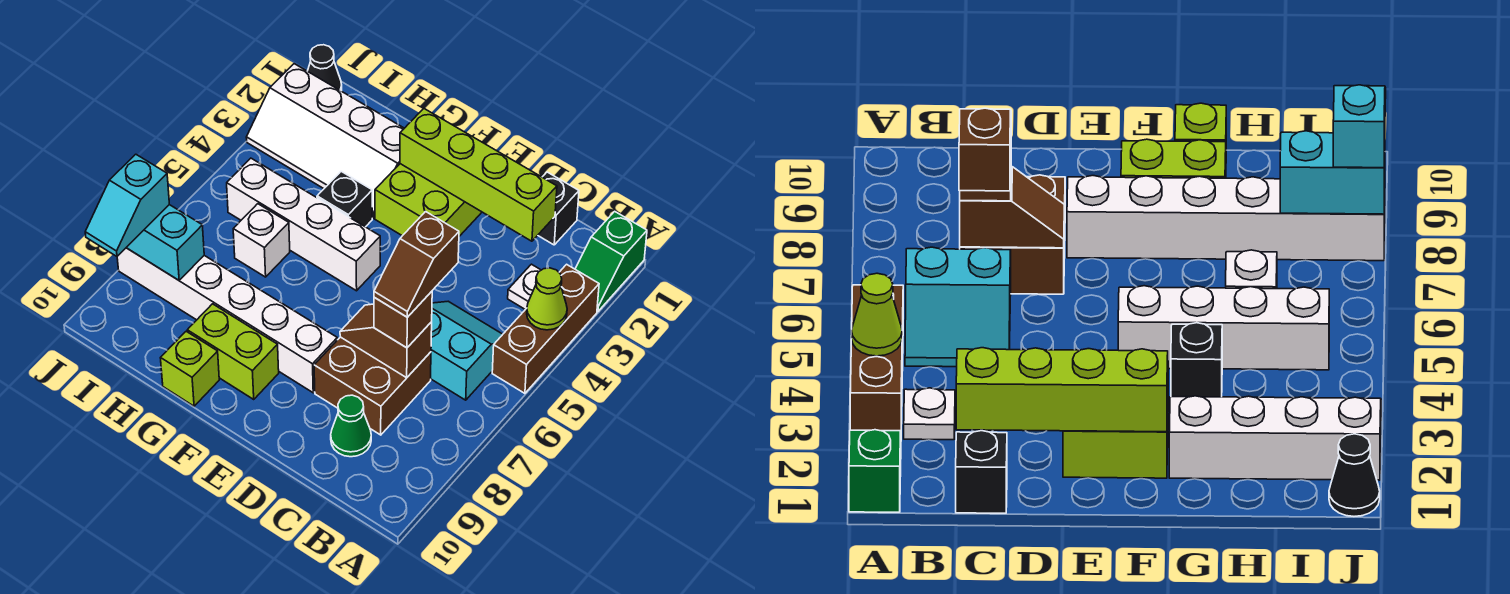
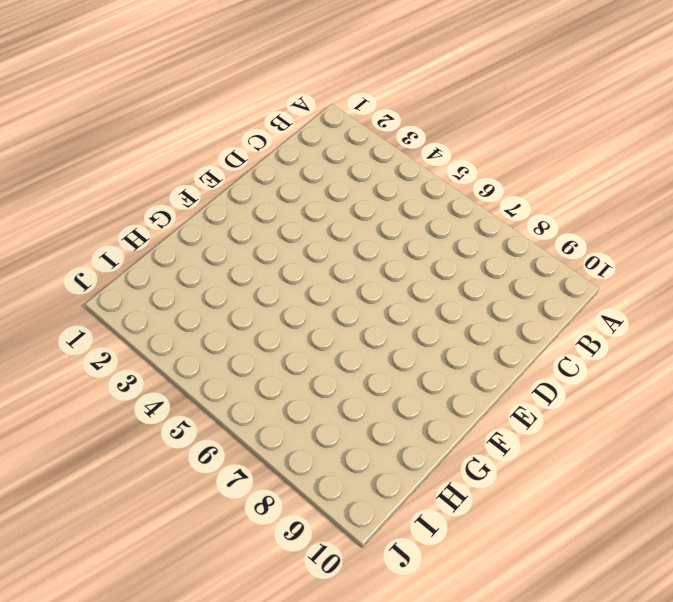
none -> green 1x2 slope [575,211,647,312]
none -> brown 1x3 brick [492,264,599,393]
none -> white 1x1 plate [508,264,541,309]

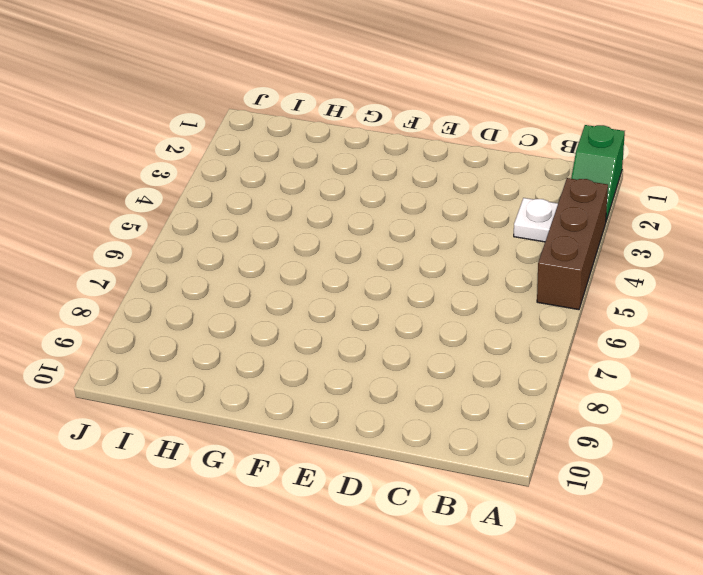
none -> cyan 2x2 slope [431,301,503,400]
none -> black 1x1 brick [538,172,579,245]
none -> brown 2x2 brick [314,337,431,435]

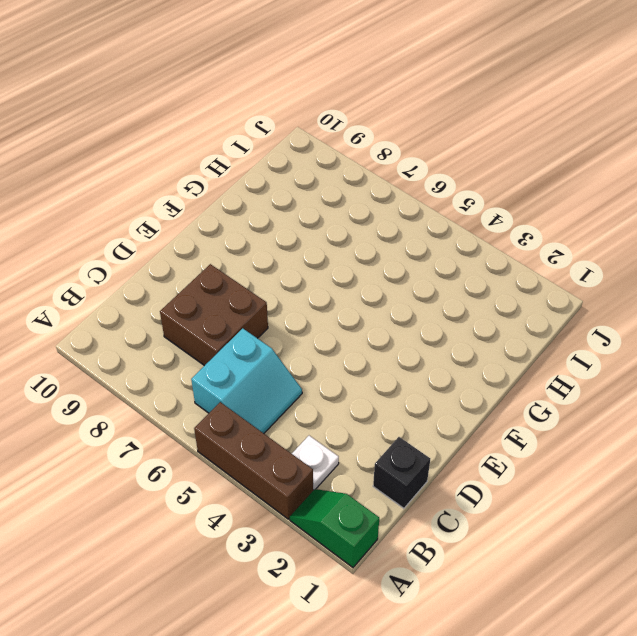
none -> green 1x1 cone [331,395,371,457]
none -> lime 2x2 brick [375,164,482,236]
none -> white 1x6 brick [117,248,337,393]

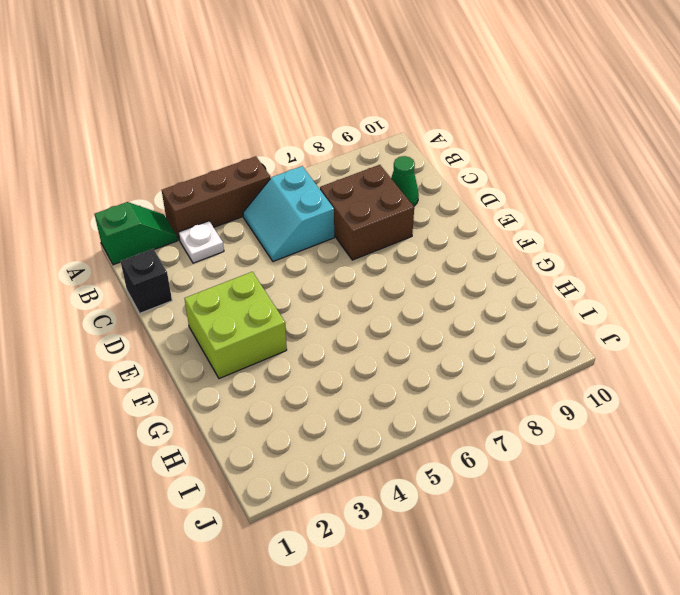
none -> white 1x6 brick [117,248,337,393]
none -> white 1x4 brick [227,158,380,291]
none -> lime 1x2 brick [187,304,279,399]

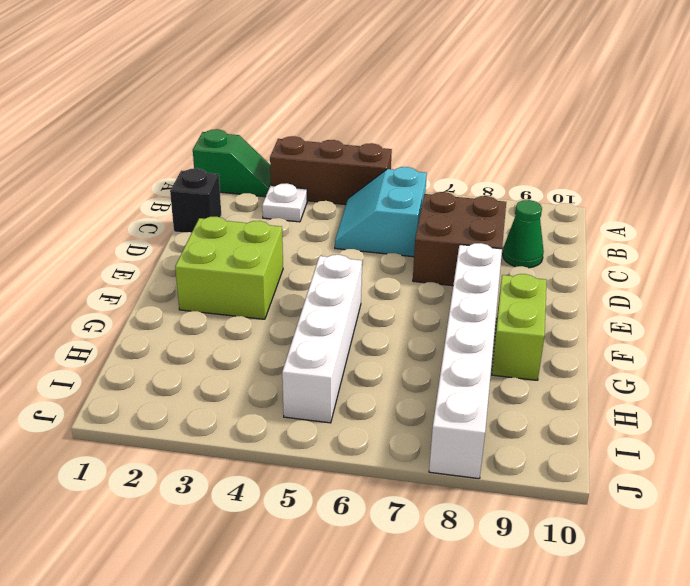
none -> white 2x4 slope [246,64,404,218]
none -> black 1x1 brick [317,171,372,227]
none -> lime 1x1 brick [161,331,219,406]

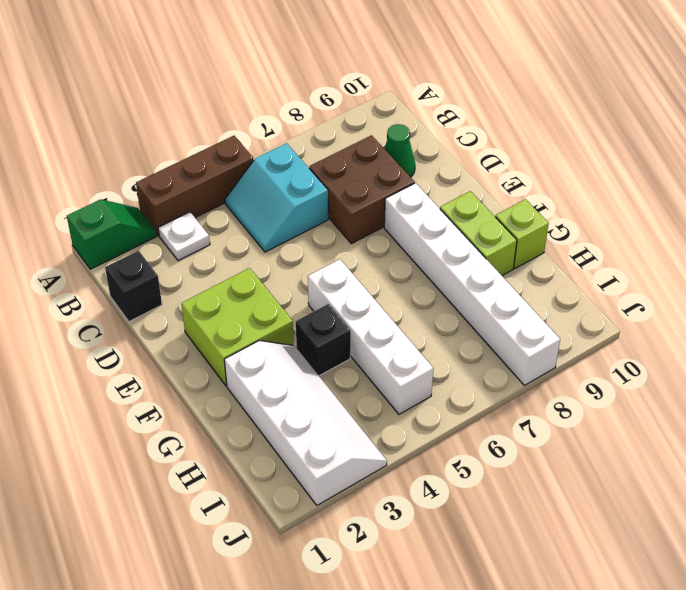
none -> white 1x1 brick [233,204,290,277]
none -> black 1x1 cone [308,45,342,91]
none -> lime 1x1 cone [527,268,567,330]

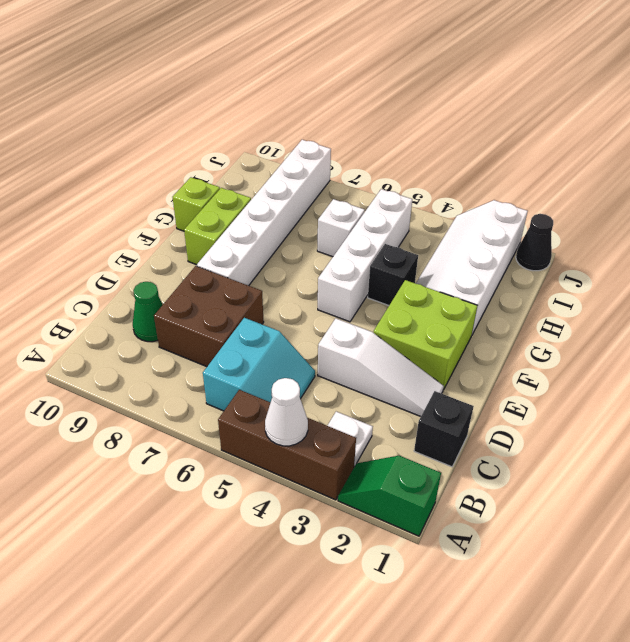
white 1x1 cone [265,378,308,446] -> lime 1x1 cone [527,268,567,330]
white 1x3 slope [318,318,444,416] -> none
none -> lime 1x4 brick [400,109,557,241]
none -> brown 1x2 slope [340,304,432,378]
none -> cyan 1x2 brick [126,205,204,280]

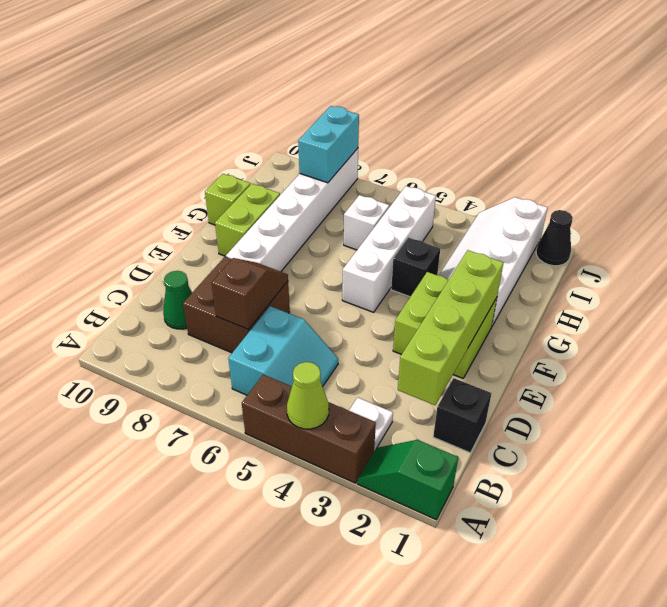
none -> brown 1x1 brick [374,291,432,348]
none -> cyan 1x2 slope [85,154,169,256]
none -> brown 1x2 slope [374,211,459,317]

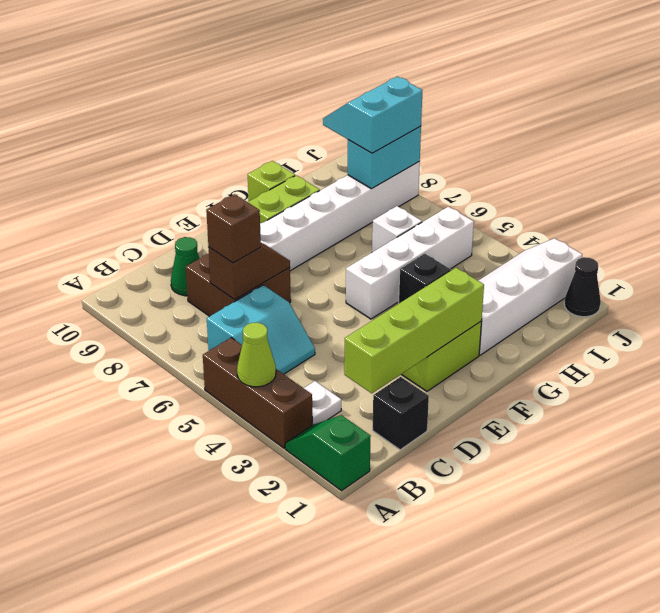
cyan 2x2 slope [323,77,423,153] -> cyan 1x2 slope [85,154,169,256]
none -> brown 1x2 slope [374,211,459,317]

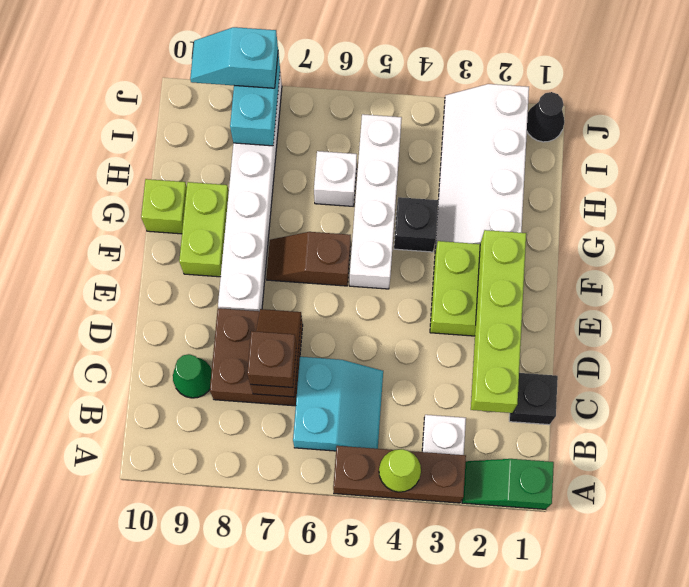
brown 1x2 slope [266,232,351,286] -> brown 1x2 slope moved to [374,211,459,317]

